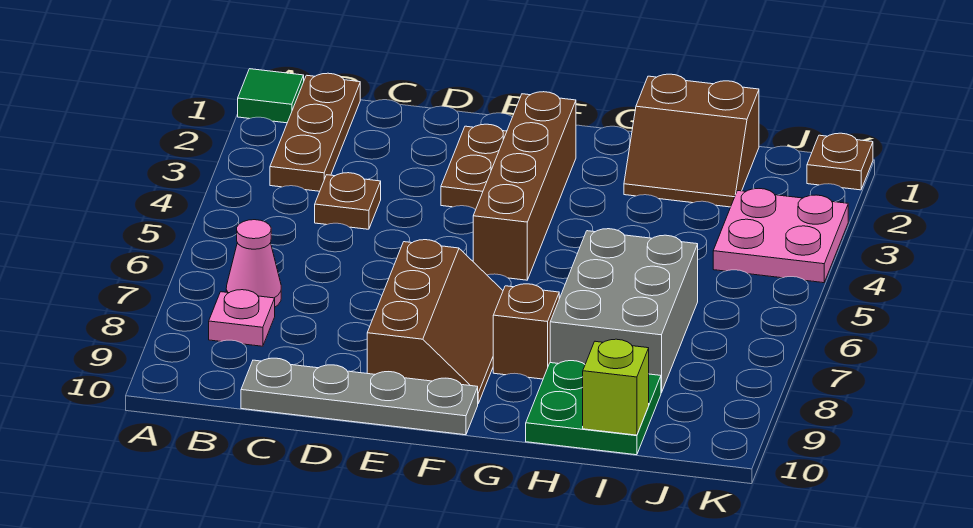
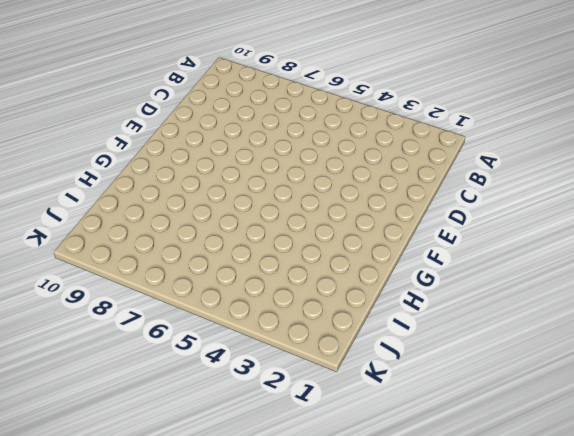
none -> green 1x1 tile [238,69,304,123]
none -> brown 1x3 plate [270,73,360,191]
none -> pink 1x1 cone [226,220,281,307]

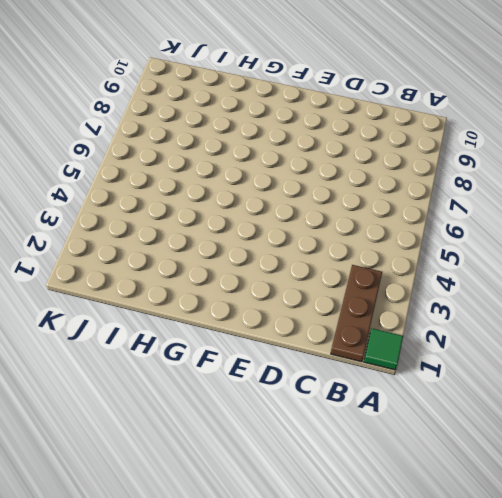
none -> pink 1x1 cone [226,220,281,307]
none -> pink 1x1 plate [209,290,275,346]
none -> brown 1x1 plate [315,173,381,229]

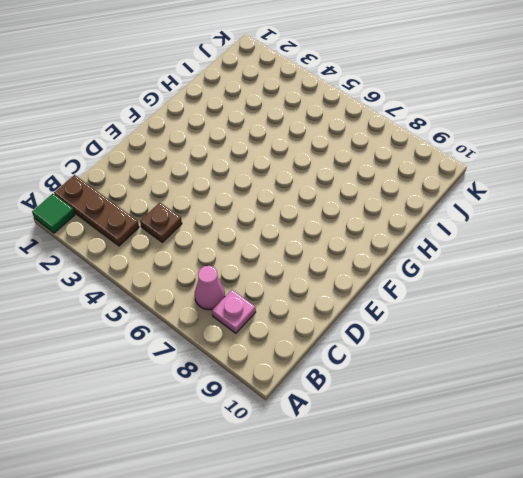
none -> grey 1x4 plate [241,358,478,435]
none -> brown 1x2 plate [441,124,507,210]
none -> brown 2x3 slope [367,240,503,403]

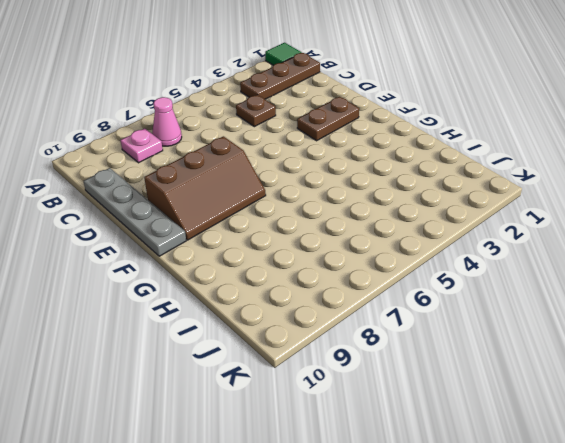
none -> brown 1x4 brick [473,92,576,280]
none -> brown 1x1 brick [493,284,559,379]
none -> brown 2x2 slope [624,74,759,207]

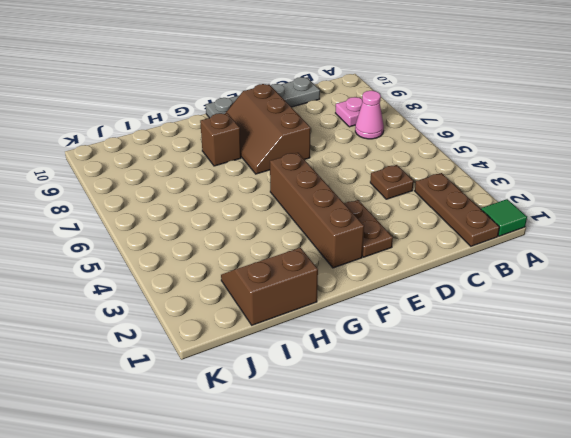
none -> grey 2x3 brick [550,229,698,393]
none -> green 2x2 plate [526,361,661,455]
none -> pink 2x2 plate [713,189,848,283]

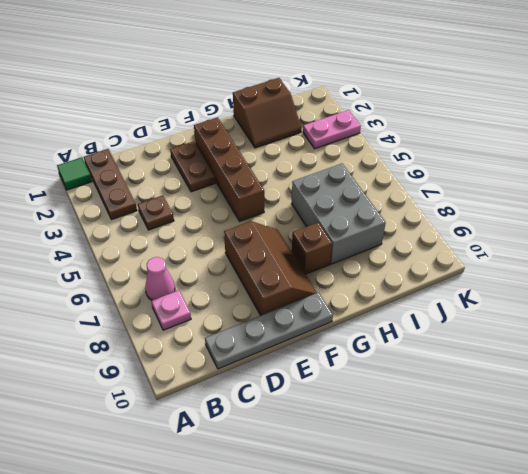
pink 1x2 plate [303,110,361,149] -> pink 2x2 plate [713,189,848,283]
none -> green 2x2 plate [526,361,661,455]
none -> brown 1x1 plate [807,133,873,190]
none -> lime 1x1 brick [583,339,649,435]

